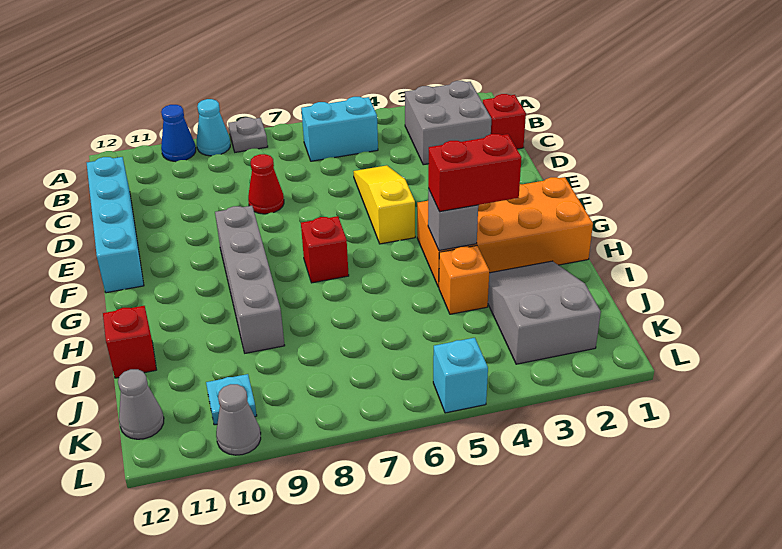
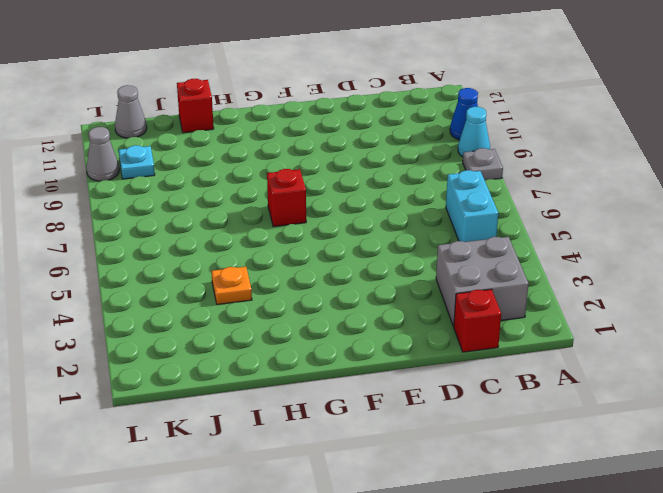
orange 1x1 plate [211,267,252,304] -> orange 1x1 brick [439,246,489,314]
none -> cyan 1x4 brick [87,157,144,293]
none -> yellow 1x3 slope [353,165,415,244]
none -> red 1x1 cone [248,154,284,214]

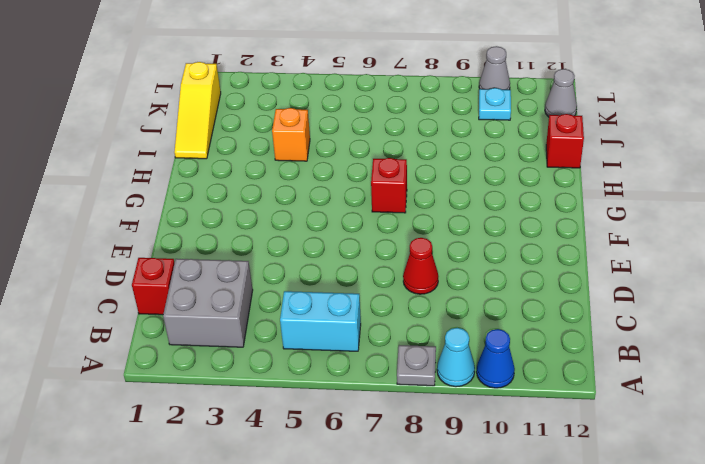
yellow 1x3 slope [174,62,221,159] -> yellow 1x3 slope moved to [353,165,415,244]
none -> cyan 1x4 brick [87,157,144,293]
none -> grey 1x4 brick [215,206,285,353]
none -> orange 2x4 brick [417,177,593,287]

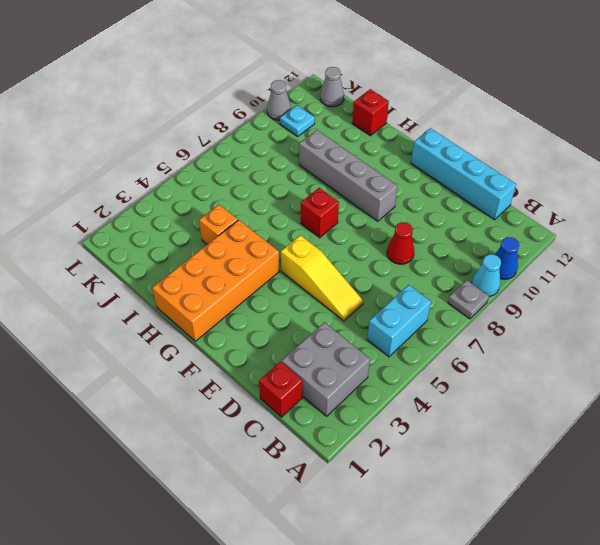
none -> grey 2x3 slope [488,261,601,364]
none -> cyan 1x1 brick [433,338,488,413]
none -> grey 1x1 brick [428,189,478,251]

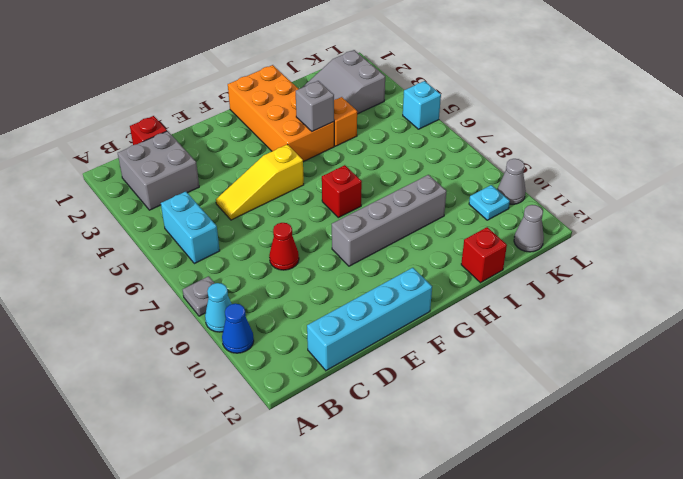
none -> red 1x2 brick [428,134,522,212]

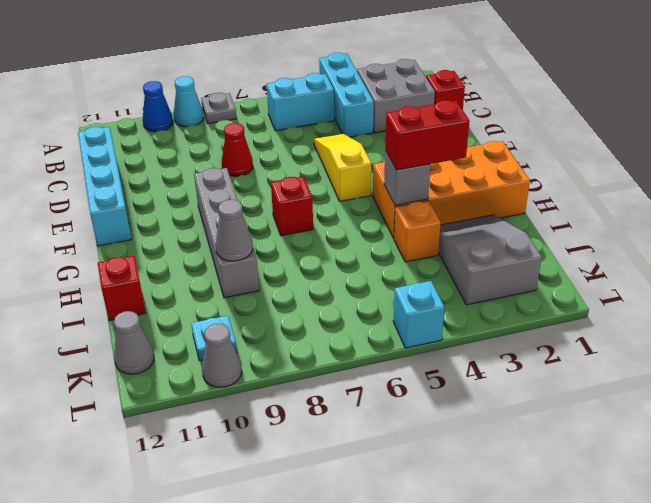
cyan 1x3 brick [319,53,374,137] -> none
grey 1x1 cone [216,200,253,261] -> none

